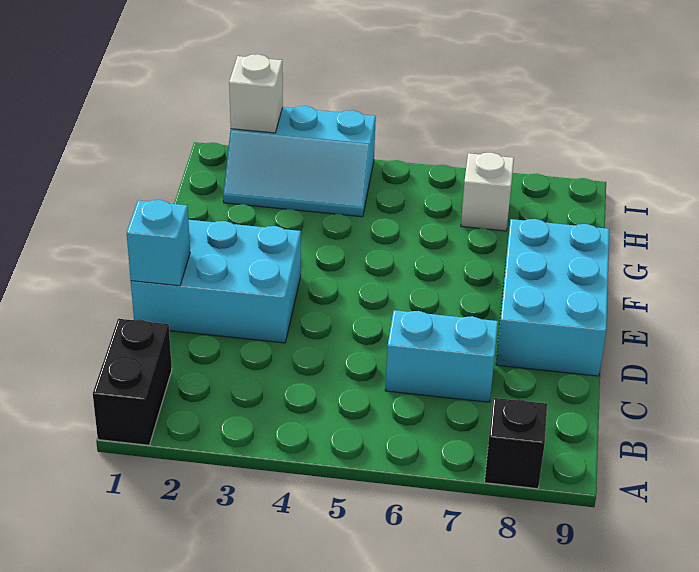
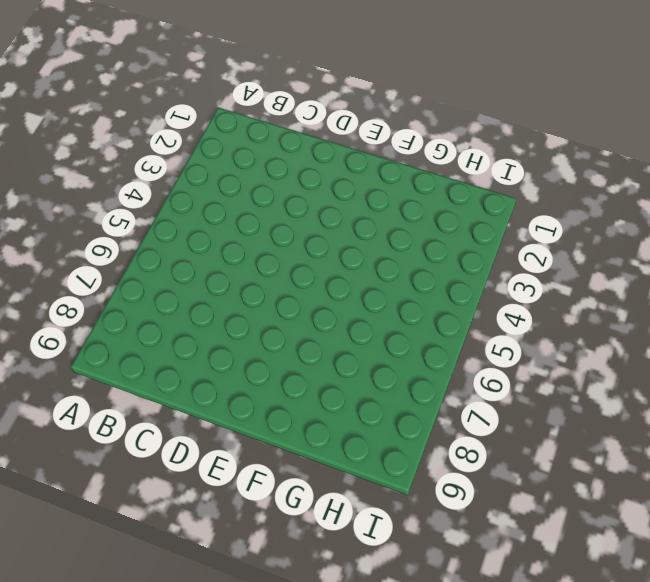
none -> black 1x2 brick [93,319,172,445]
none -> black 1x1 brick [485,398,547,489]

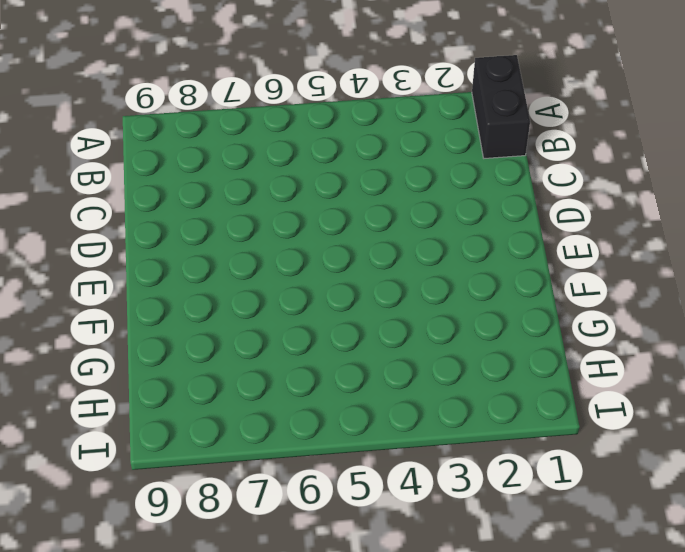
none -> black 1x1 brick [485,398,547,489]
none -> cyan 1x2 brick [385,310,498,402]

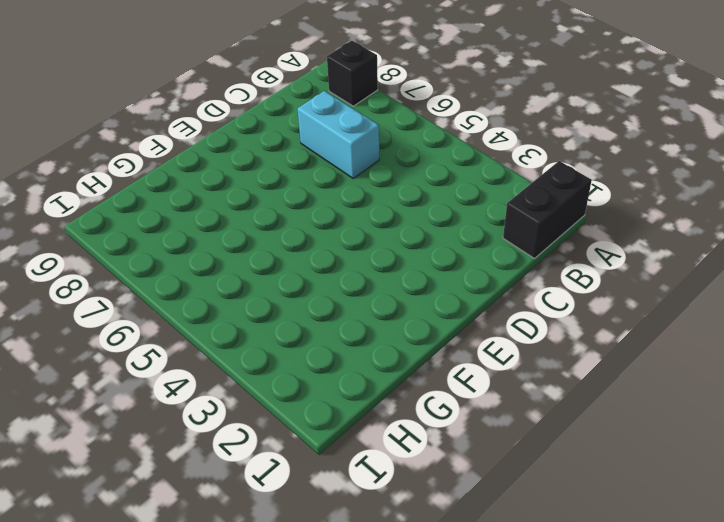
none -> cyan 2x3 brick [131,220,301,343]
none -> cyan 2x3 brick [496,219,609,376]

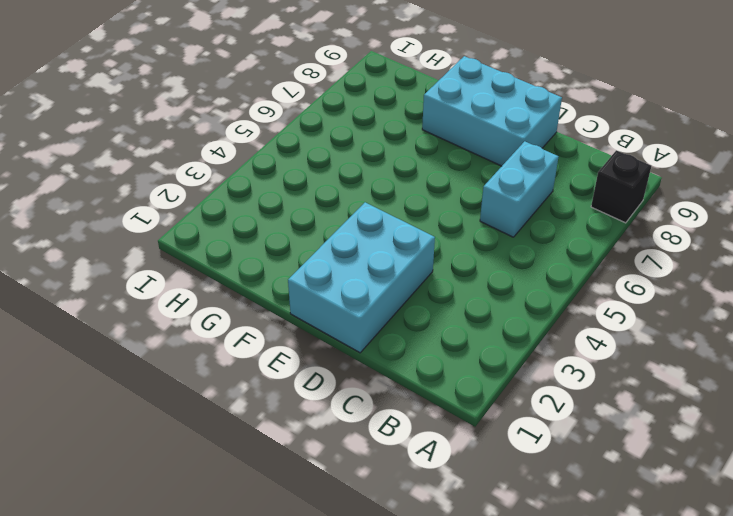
none -> black 1x2 brick [93,319,172,445]
none -> cyan 2x3 slope [223,106,376,217]

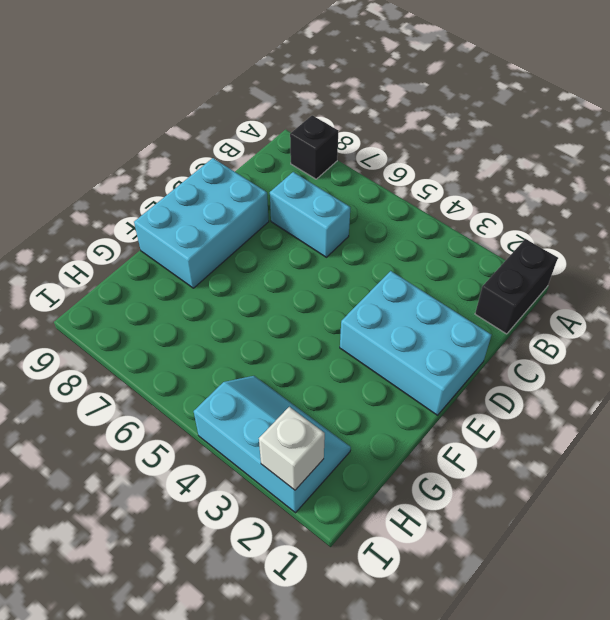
none -> white 1x1 brick [461,153,514,231]
none -> cyan 1x1 brick [127,200,190,286]

